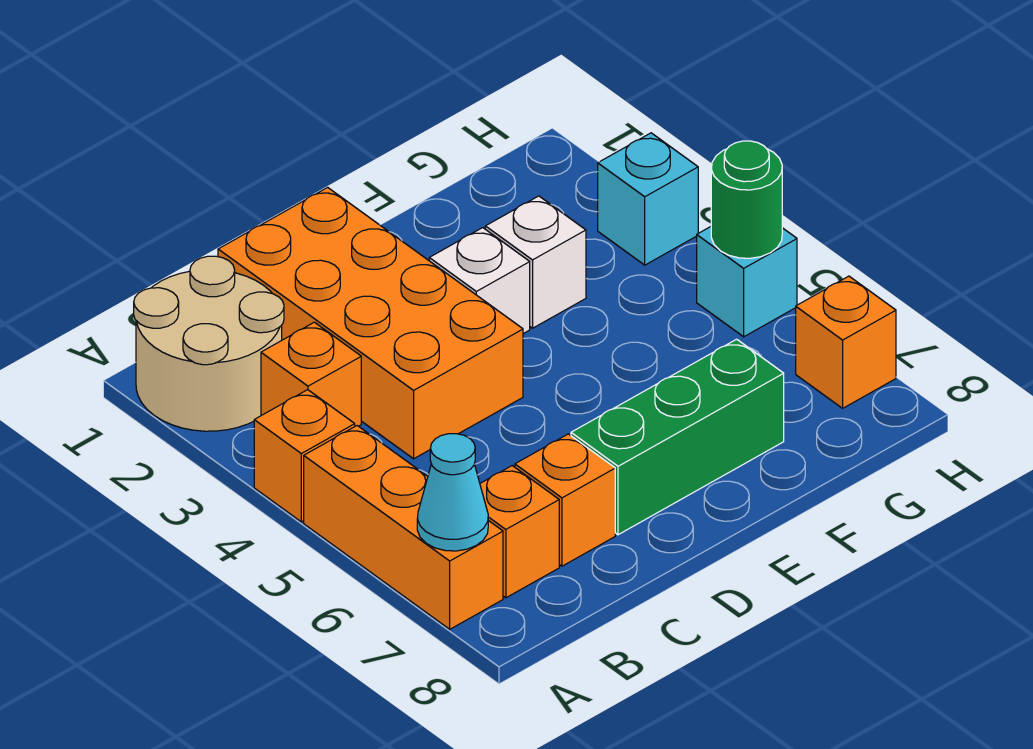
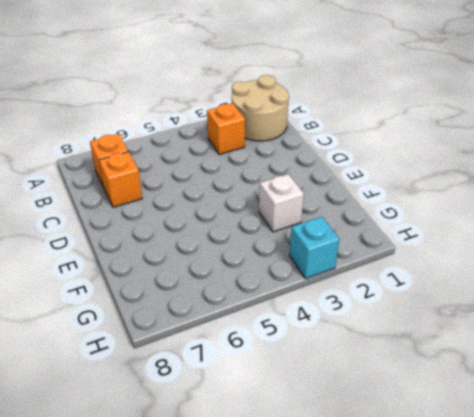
none -> orange 1x1 brick [254,390,355,522]
none -> orange 1x3 brick [304,426,503,629]
none -> orange 2x4 brick [218,187,523,459]

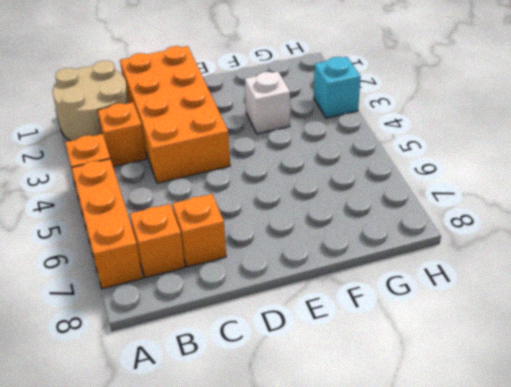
none -> green 1x3 brick [571,339,784,535]
none -> white 1x1 brick [429,228,530,334]
none -> cyan 1x1 brick [697,227,797,337]

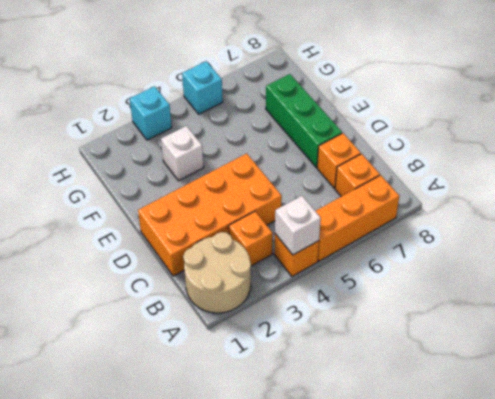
white 1x1 brick [275,196,321,255] -> white 1x1 brick moved to [429,228,530,334]
none -> orange 1x1 brick [796,276,896,408]
none -> cyan 1x1 cone [417,434,488,551]
none -> green 1x1 round brick [711,141,782,258]

